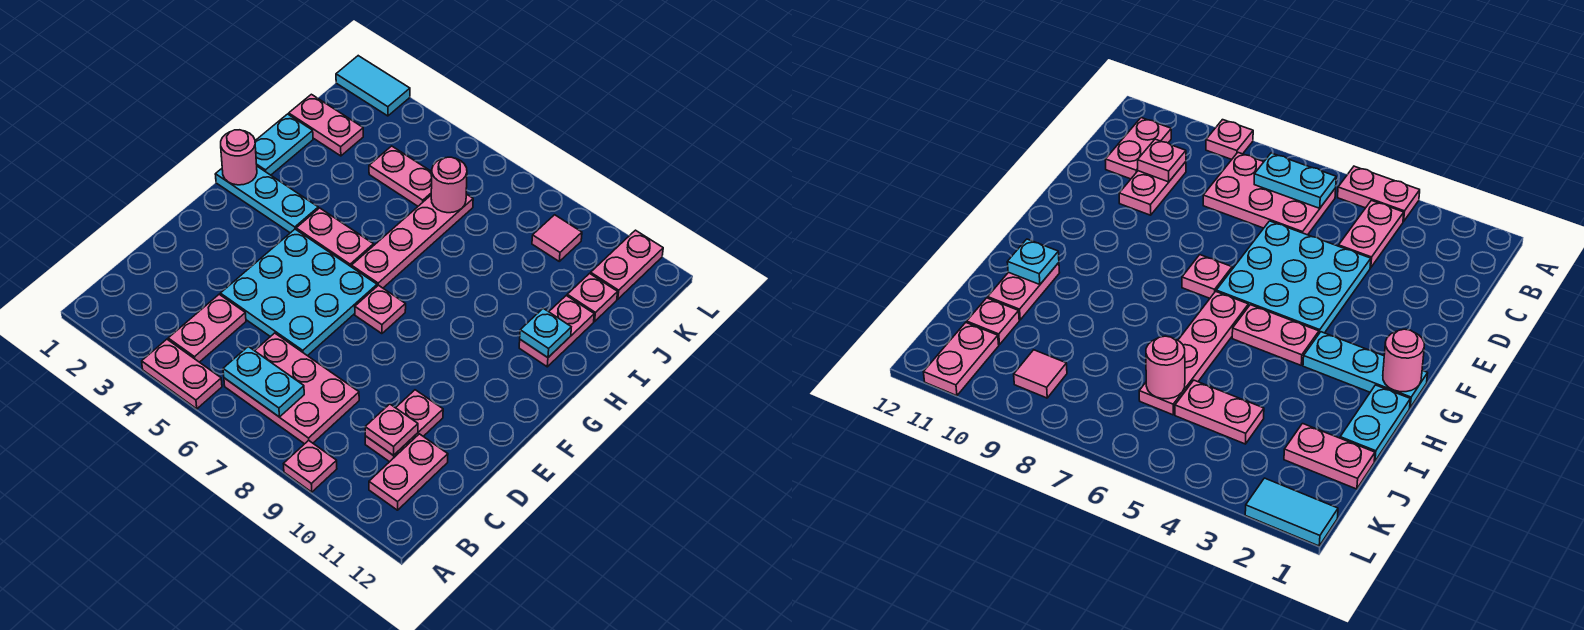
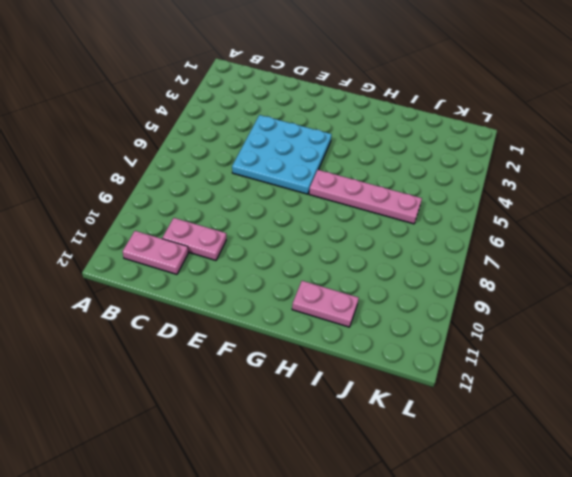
none -> pink 1x2 plate [142,339,222,409]
none -> pink 1x1 plate [284,440,337,492]
none -> pink 1x2 plate [168,294,246,362]

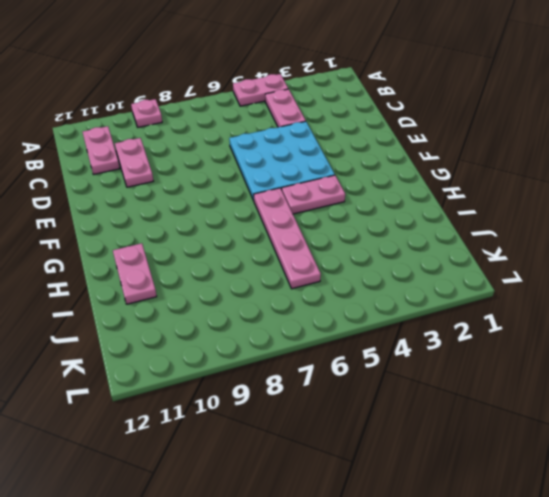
none -> pink 2x3 plate [224,333,359,444]
none -> pink 1x1 plate [355,285,406,334]
none -> cyan 1x3 plate [215,166,318,233]

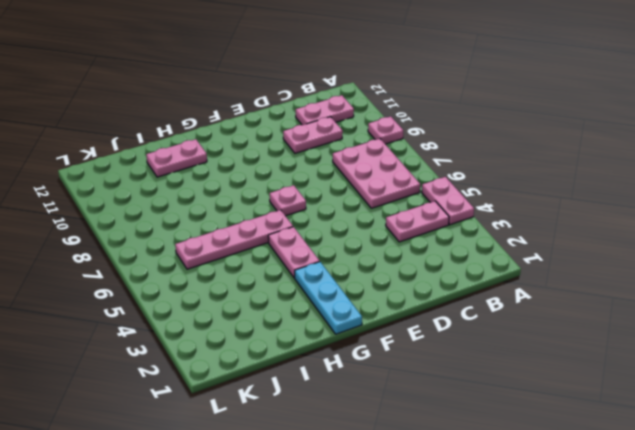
none -> cyan 3x3 plate [220,229,377,356]
none -> cyan 1x2 plate [255,114,313,175]
none -> pink 1x2 plate [289,94,363,156]

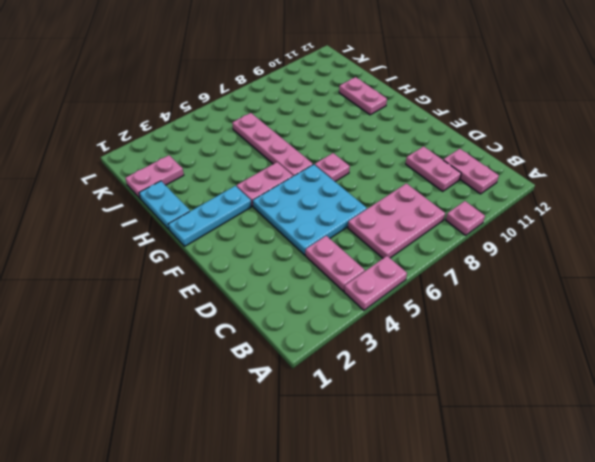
none -> pink 1x2 plate [369,146,432,206]
none -> pink 1x1 plate [567,274,618,321]
none -> pink 1x1 tile [532,215,582,261]

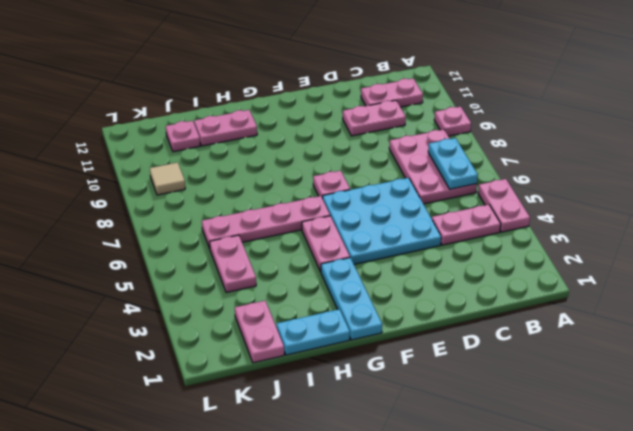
tan 1x1 tile [150,163,185,195] -> pink 1x1 tile [532,215,582,261]
none -> pink 1x2 plate [591,230,663,299]
none -> cyan 1x2 tile [336,56,410,116]
none -> pink 1x1 plate [365,404,418,456]

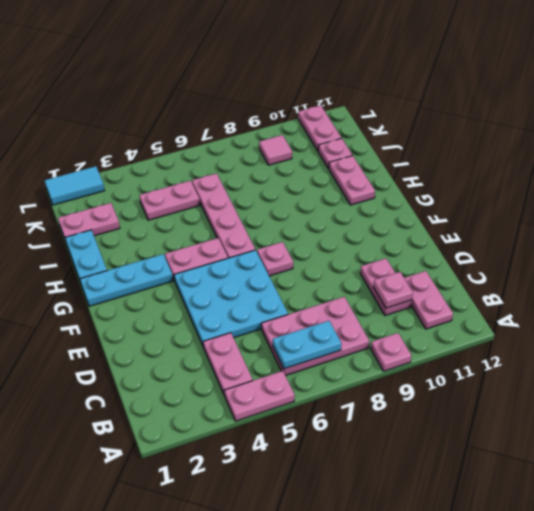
none -> pink 1x1 round brick [221,130,257,185]
none -> cyan 1x1 plate [520,308,571,357]
none -> pink 1x1 round brick [431,157,467,213]

